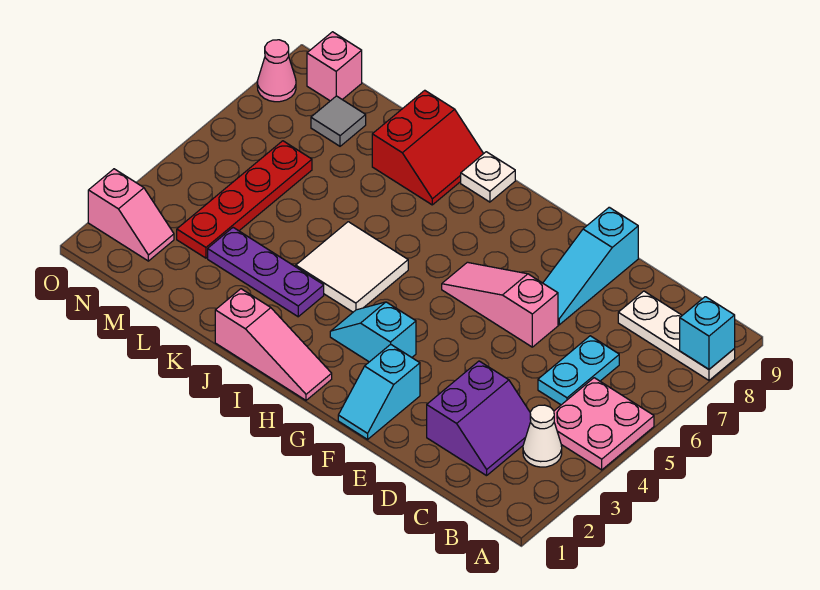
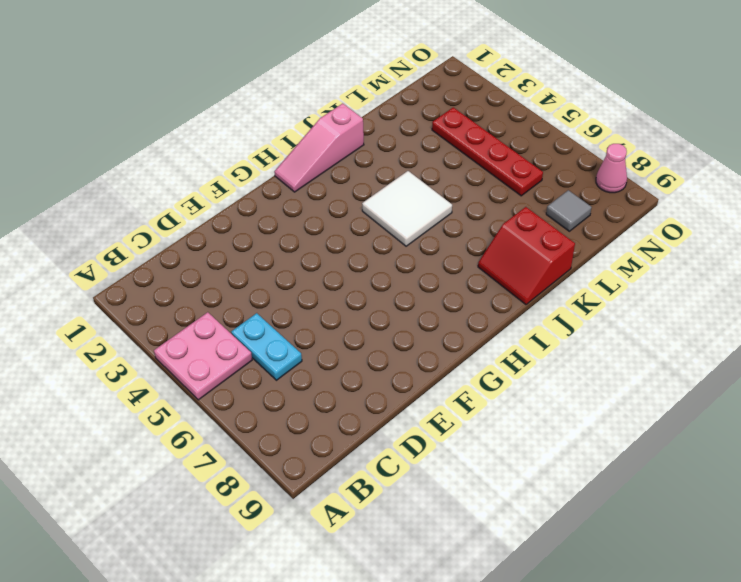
none -> white 1x3 plate [618,291,735,380]
none -> white 1x1 cone [523,405,562,467]
none -> purple 2x2 slope [427,361,531,476]

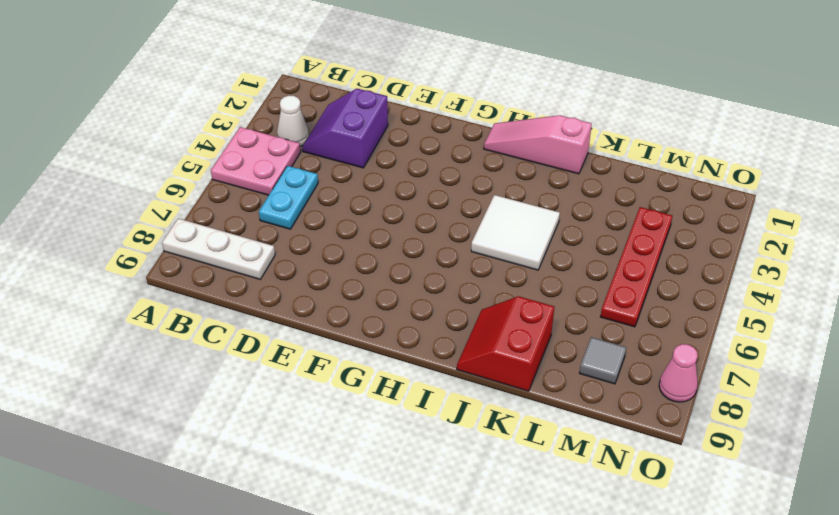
none -> pink 1x3 slope [442,262,558,347]
none -> cyan 1x3 slope [543,207,638,325]
none -> cyan 1x2 slope [338,344,420,439]

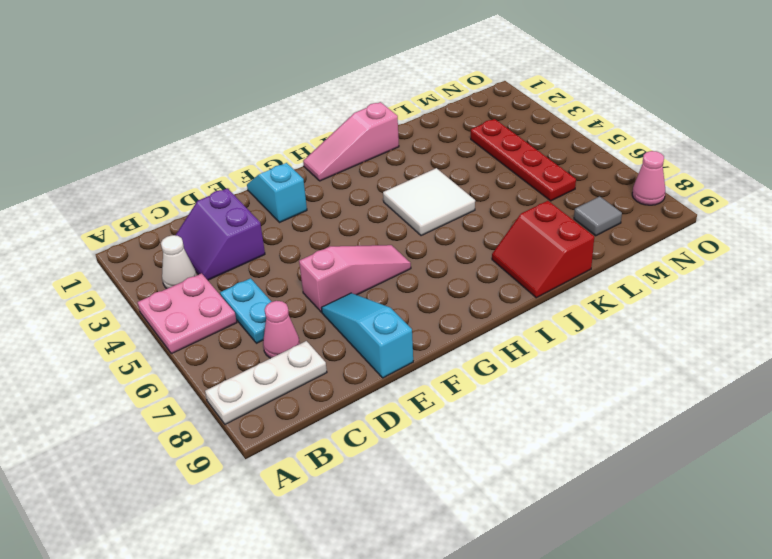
pink 1x1 cone [263,301,300,358] -> none
none -> cyan 1x2 slope [330,302,416,362]
none -> white 1x1 plate [461,152,515,202]
none -> purple 1x3 plate [208,228,324,317]

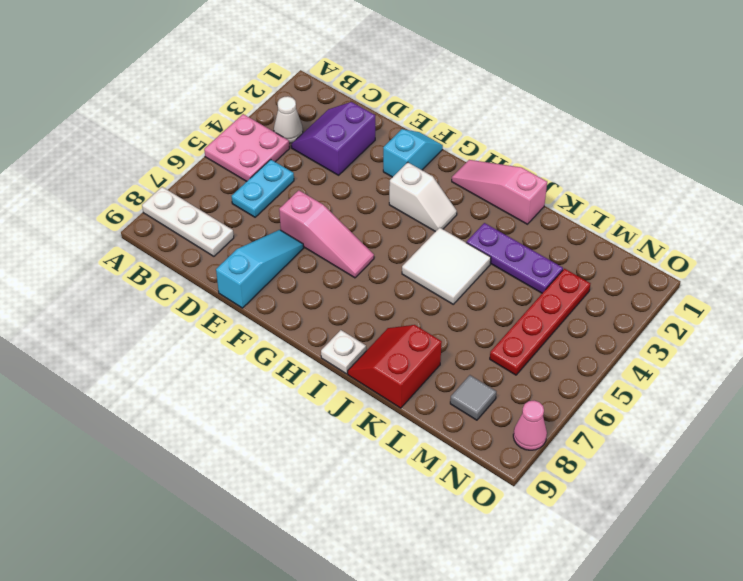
white 1x2 slope [389,162,457,232] -> cyan 1x2 slope [330,302,416,362]
none -> pink 1x2 slope [88,169,174,261]
none -> pink 1x1 brick [307,32,362,101]
none -> cyan 1x1 brick [680,297,735,369]

